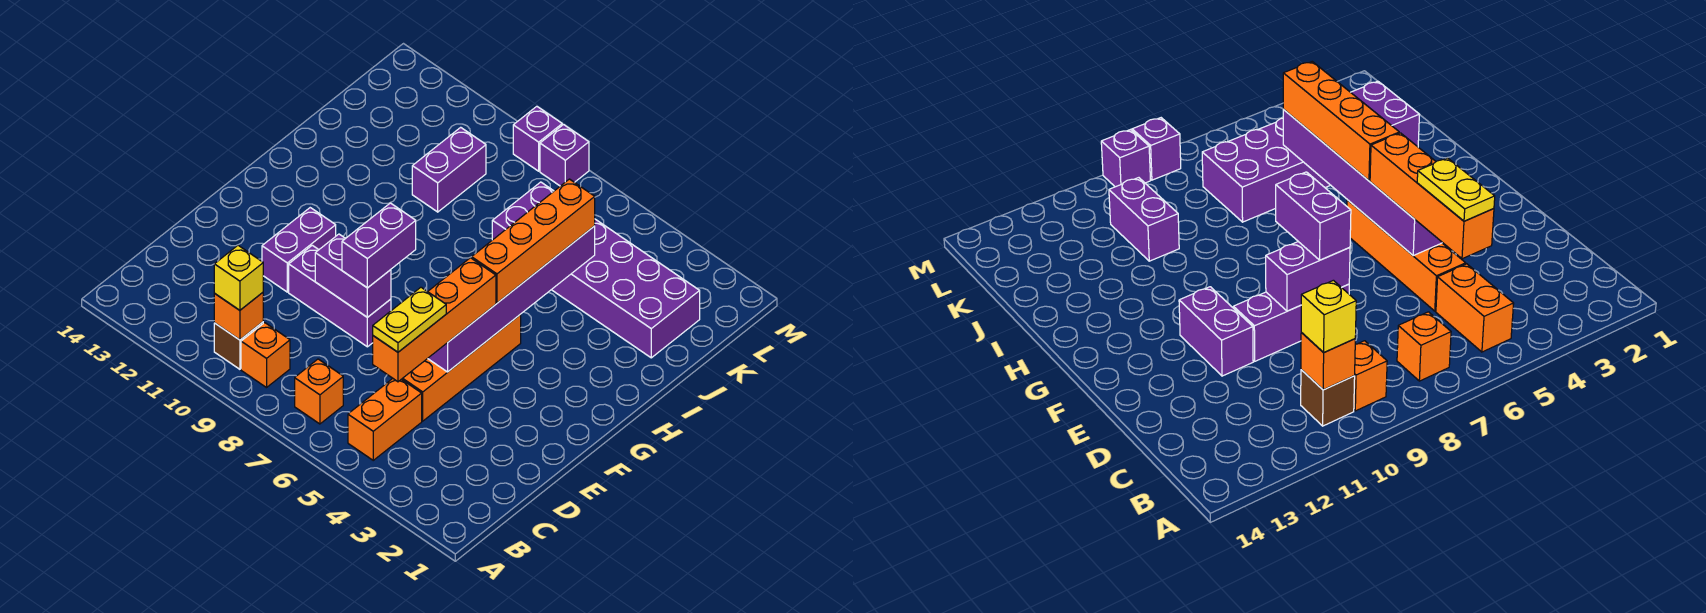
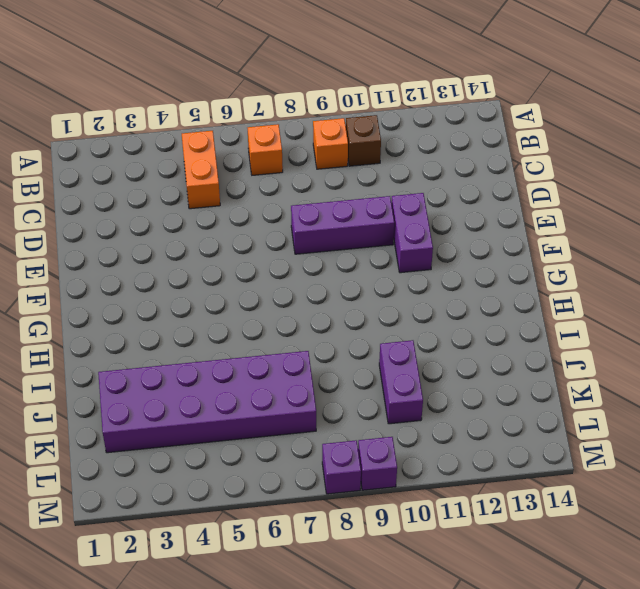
none -> orange 1x4 brick [402,315,521,421]
none -> orange 1x1 brick [214,293,263,340]
none -> purple 1x6 brick [428,226,595,372]

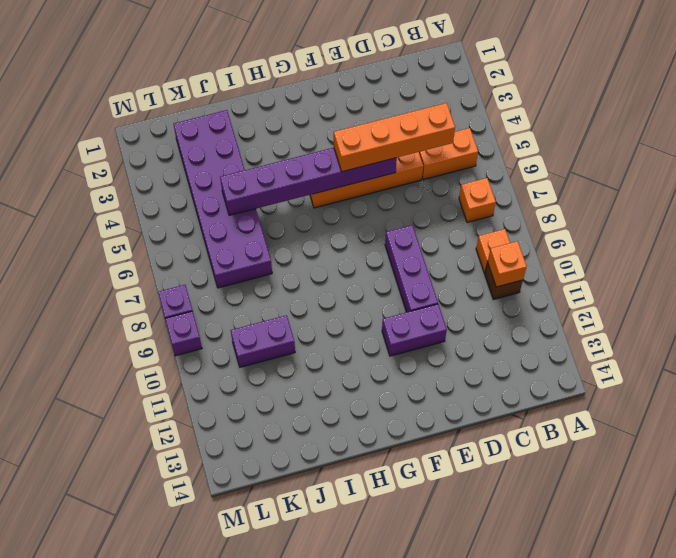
none -> purple 1x2 brick [315,234,391,317]
none -> yellow 1x1 brick [214,245,263,310]
none -> purple 1x2 brick [342,203,416,288]

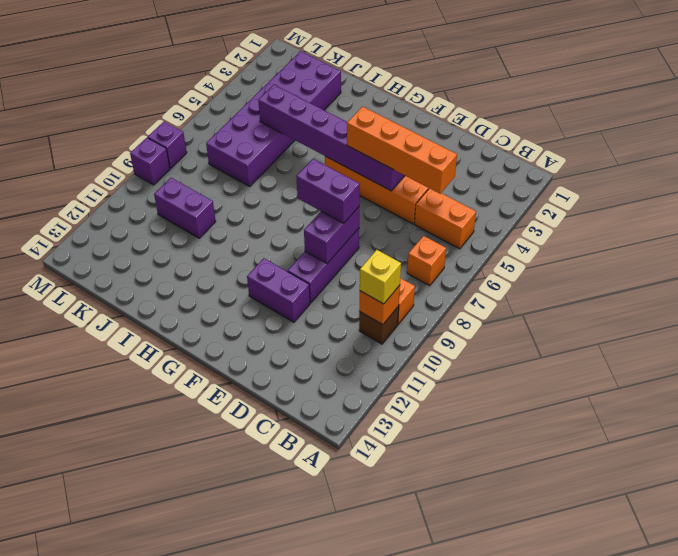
none -> orange 1x4 brick [472,179,595,303]
none -> yellow 1x2 plate [373,287,446,352]

